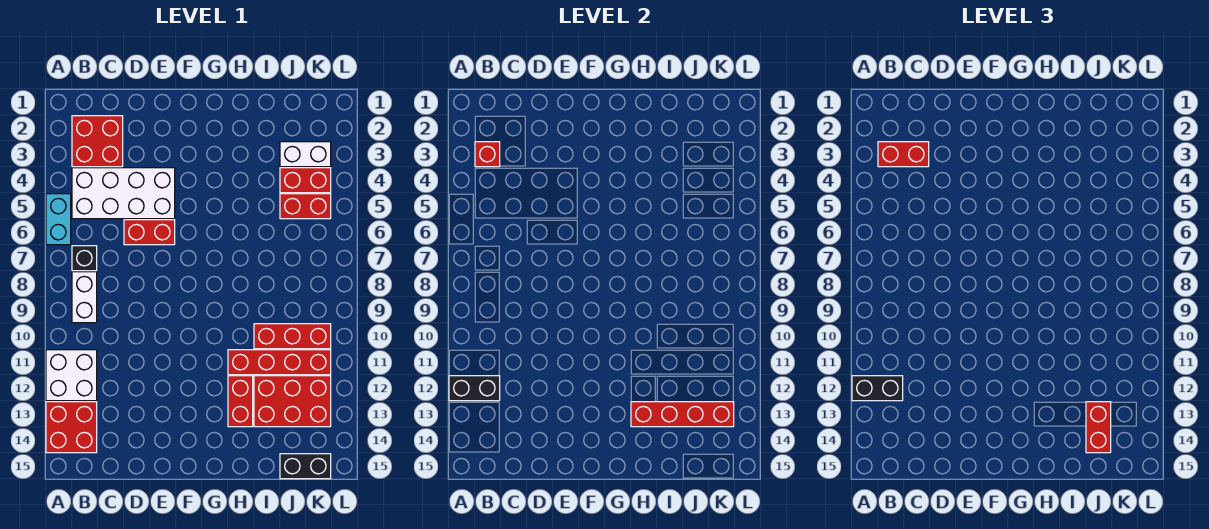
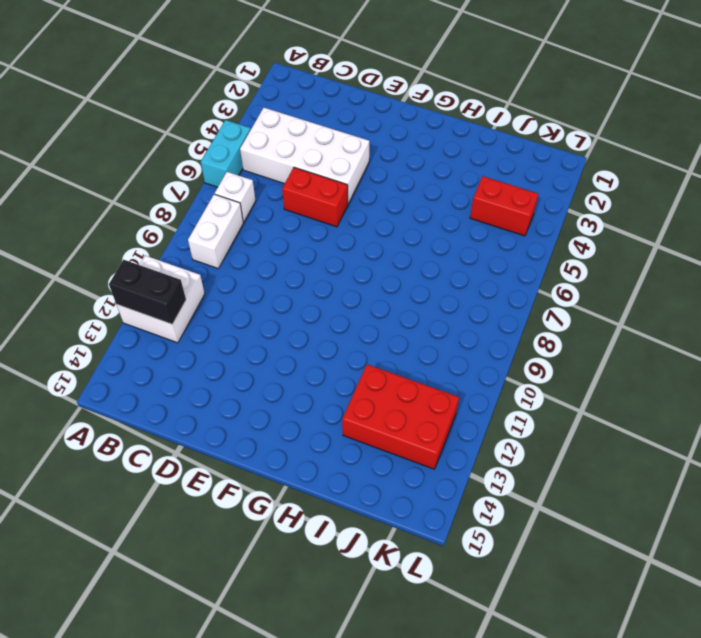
white 1x1 brick [215,172,256,222] -> black 1x1 brick [72,246,97,271]
none -> red 2x2 brick [46,402,97,453]
none -> red 2x2 brick [72,116,123,167]
none -> red 1x4 brick [228,350,331,375]

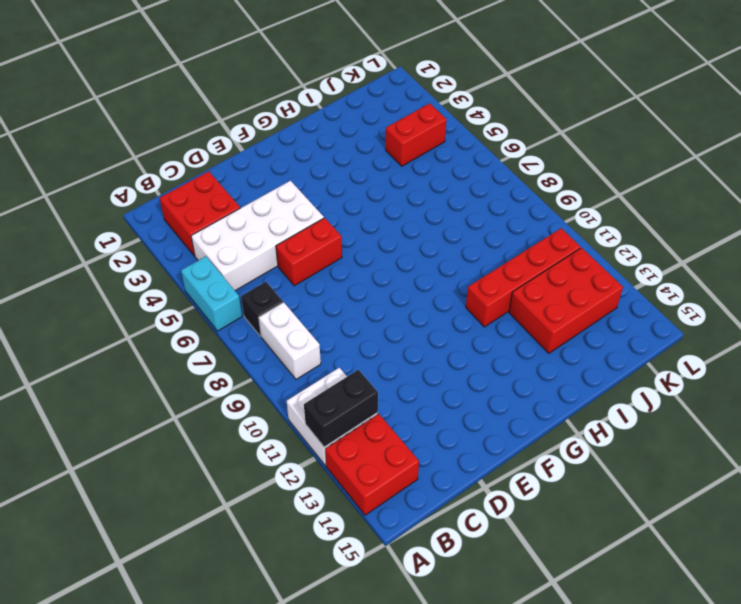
none -> red 1x2 brick [228,376,253,427]
none -> red 1x3 brick [254,324,331,349]
none -> white 1x2 brick [280,142,331,167]

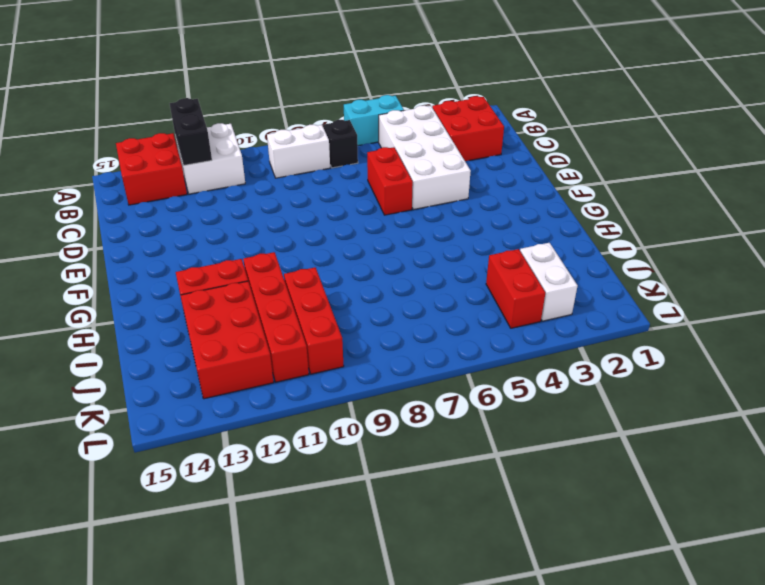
none -> red 1x2 brick [280,194,331,219]
none -> black 1x2 brick [280,454,331,479]
none -> red 1x1 brick [475,142,500,167]

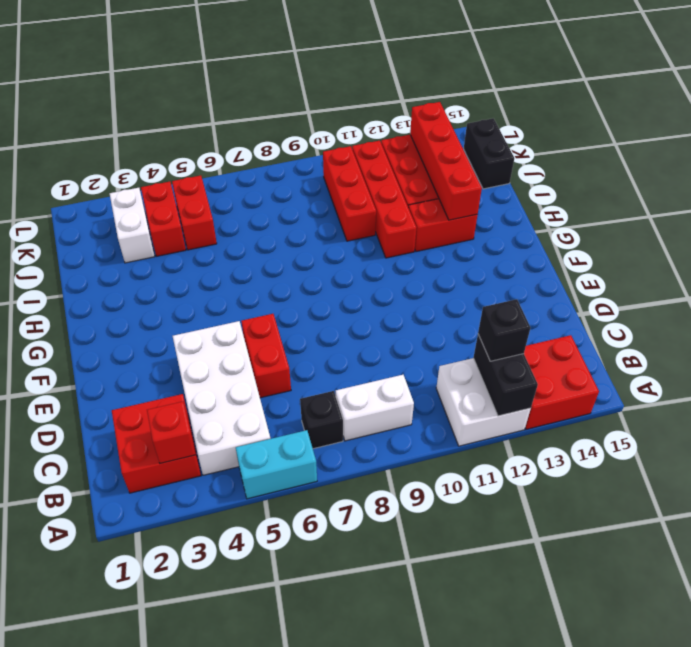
black 1x1 brick [478,299,530,361] -> black 1x2 brick [852,376,903,401]
none -> red 1x2 brick [878,142,929,167]
none -> red 1x2 brick [1086,402,1111,453]

